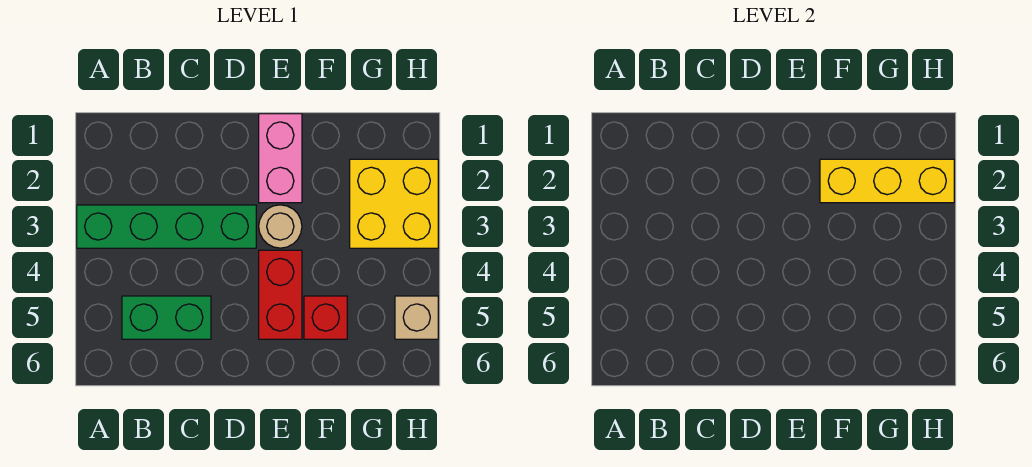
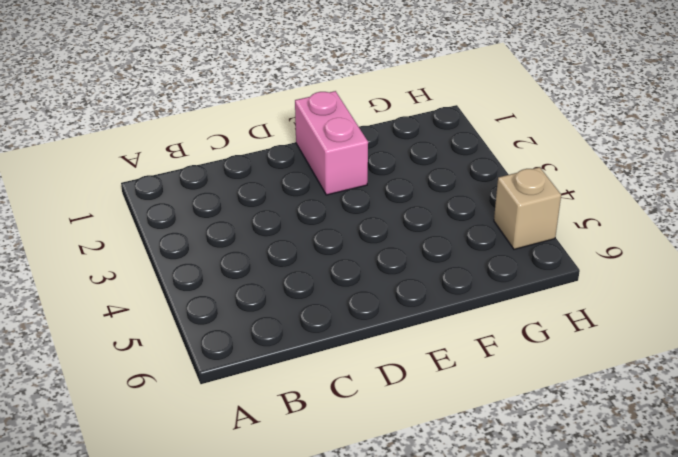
none -> green 1x4 brick [77,205,256,248]
none -> green 1x2 brick [122,296,211,339]

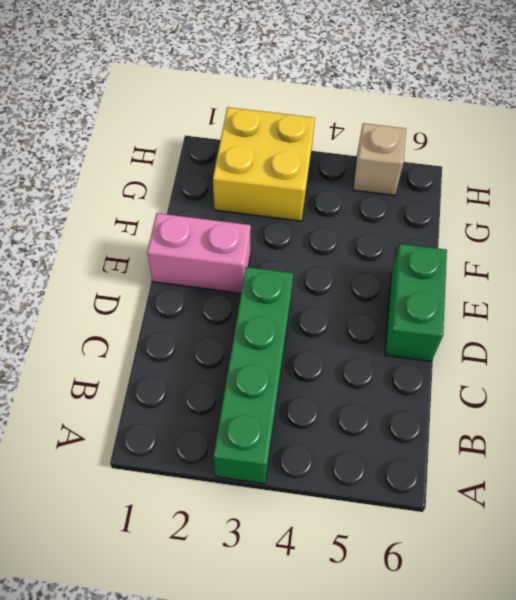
green 1x2 brick [385,244,447,361] -> green 1x2 brick moved to [122,296,211,339]
none -> tan 1x1 round brick [259,205,302,248]
none -> red 1x2 brick [259,250,302,339]

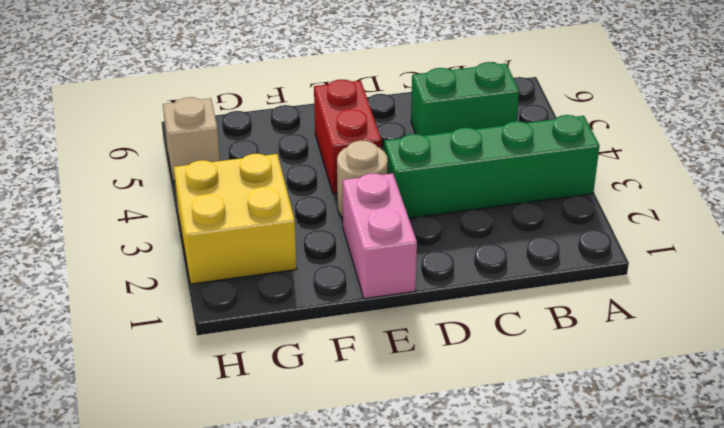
none -> red 1x1 brick [304,296,347,339]
none -> yellow 1x3 brick [820,159,954,203]

